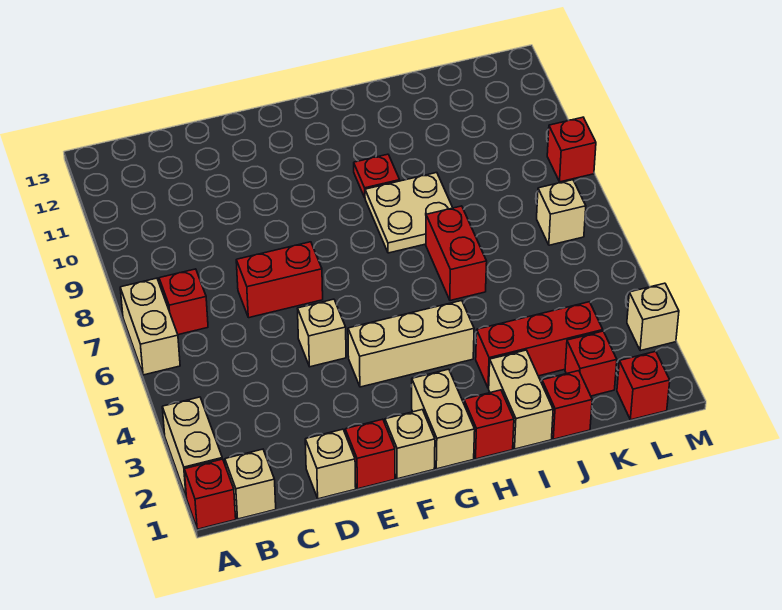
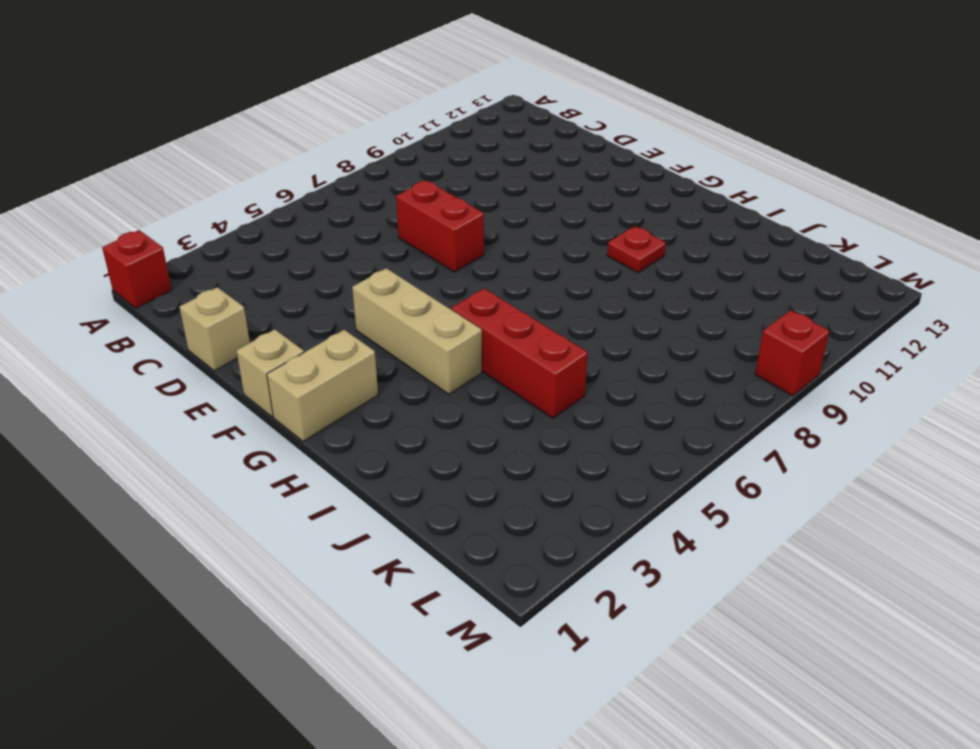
red 1x3 brick [451,289,588,418] -> red 1x3 brick moved to [476,302,603,388]
none -> tan 1x2 brick [162,397,222,496]
none -> tan 1x2 brick [120,278,180,375]
none -> tan 1x1 brick [225,449,276,519]

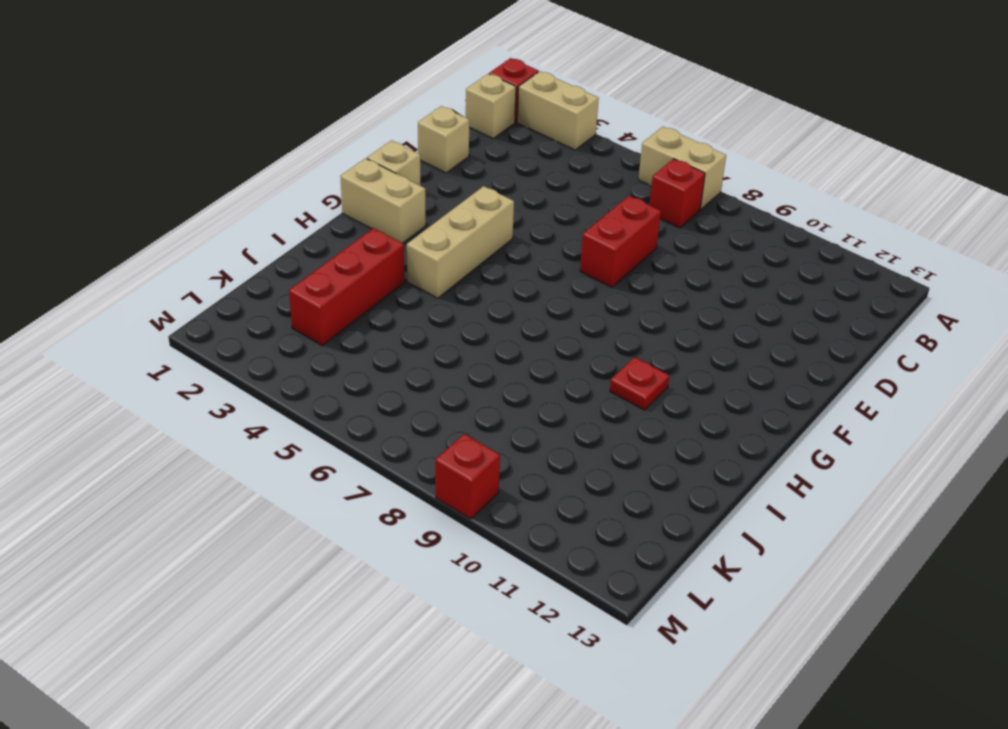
none -> red 1x1 brick [345,419,395,489]
none -> tan 1x1 brick [297,299,346,367]
none -> red 1x1 brick [464,390,514,459]

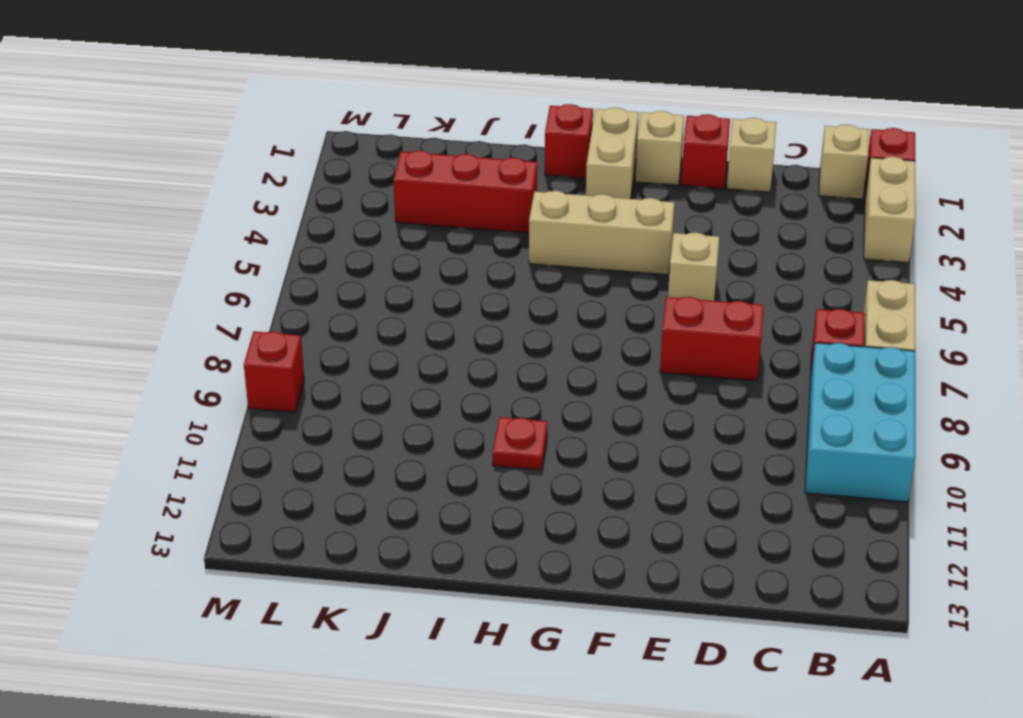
cyan 2x3 brick [805,343,915,502] -> none
none -> tan 2x2 plate [365,173,453,253]
none -> tan 1x2 brick [489,350,553,449]
none -> red 1x2 brick [426,206,487,301]

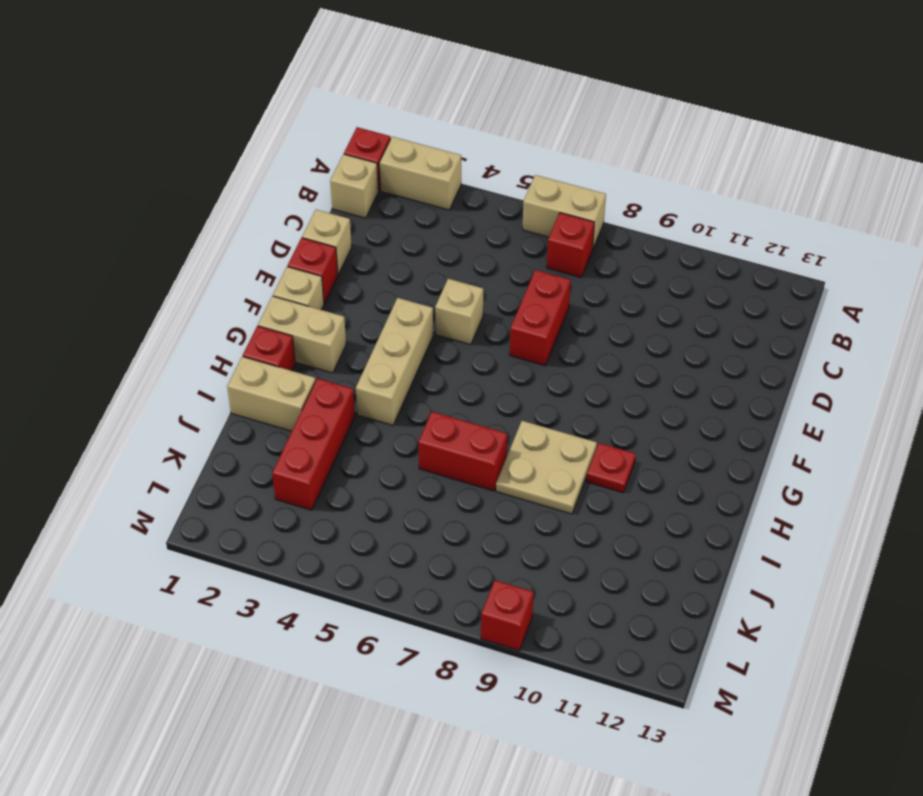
none -> red 1x1 brick [542,371,592,439]
none -> red 1x1 brick [565,331,617,396]
none -> red 1x1 brick [617,351,670,420]

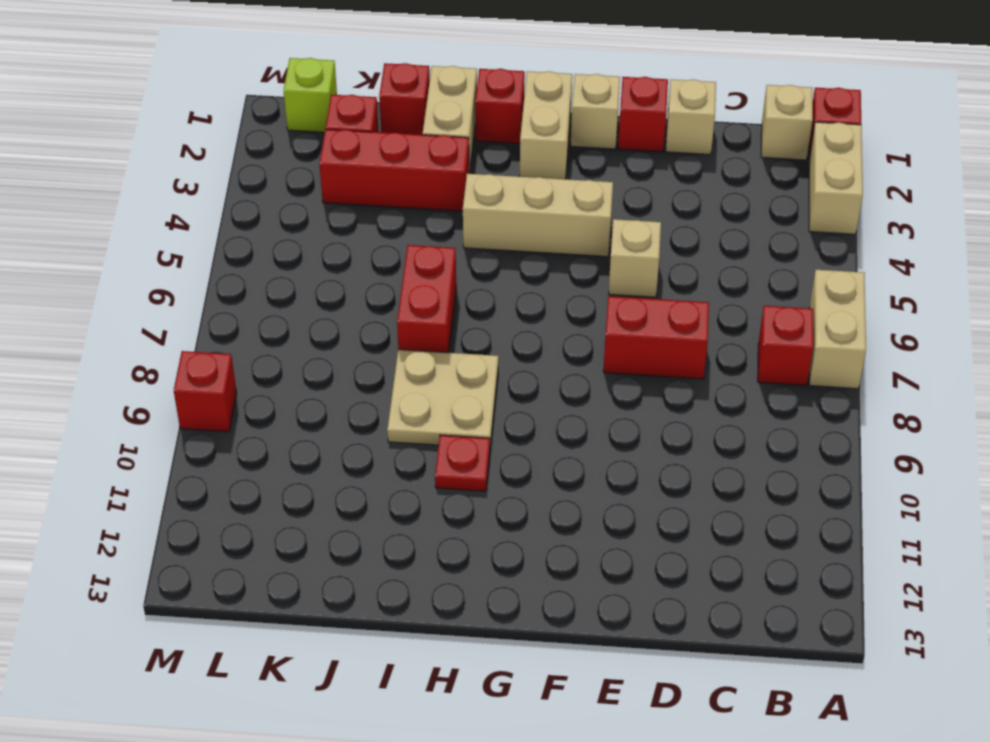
lime 1x1 brick [284,58,337,132] -> red 1x1 brick [617,351,670,420]
none -> tan 1x1 brick [537,180,586,245]
none -> tan 1x1 brick [627,283,679,351]

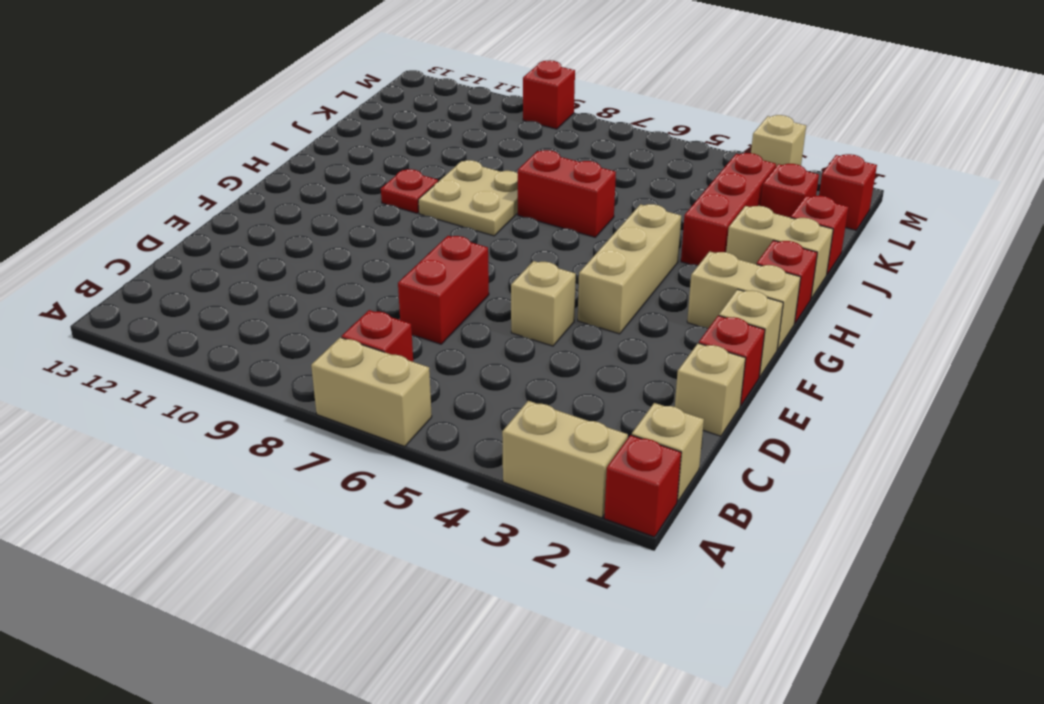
none -> tan 1x1 brick [537,180,586,245]

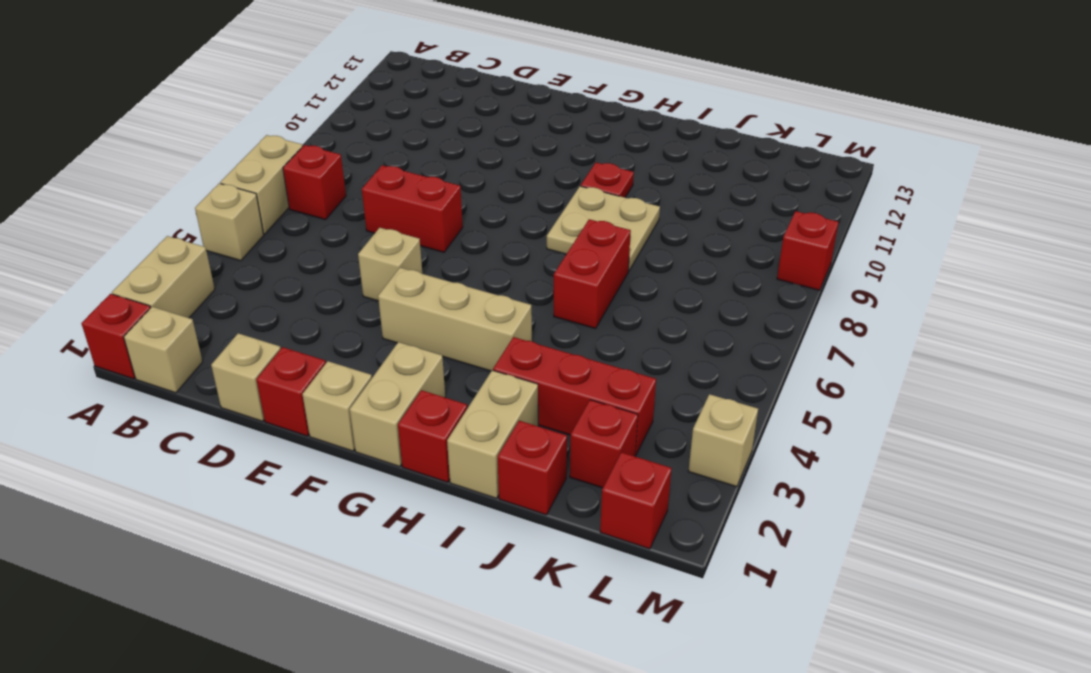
tan 1x1 brick [195,183,264,261] -> tan 1x1 brick moved to [537,180,586,245]

